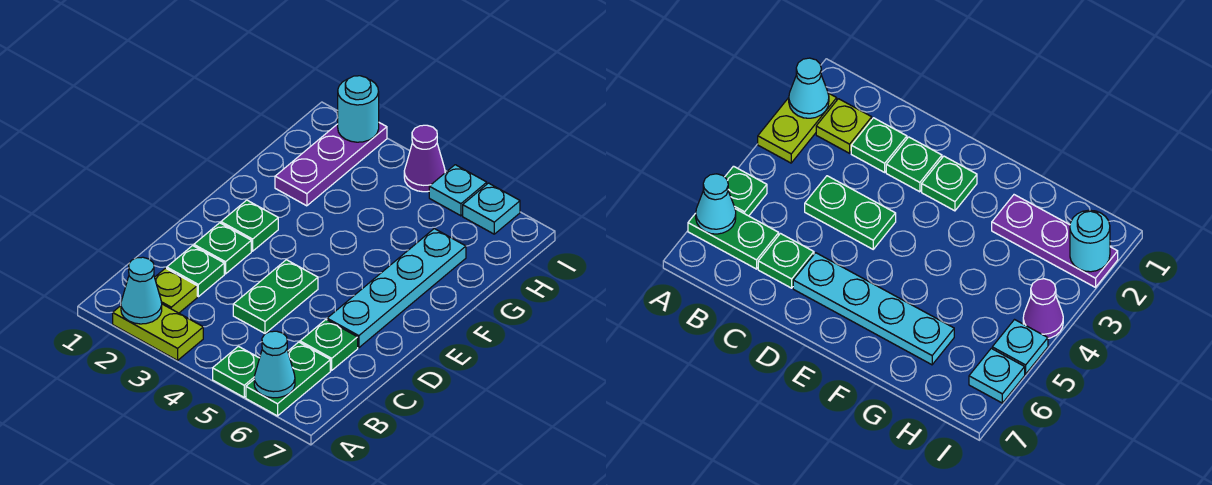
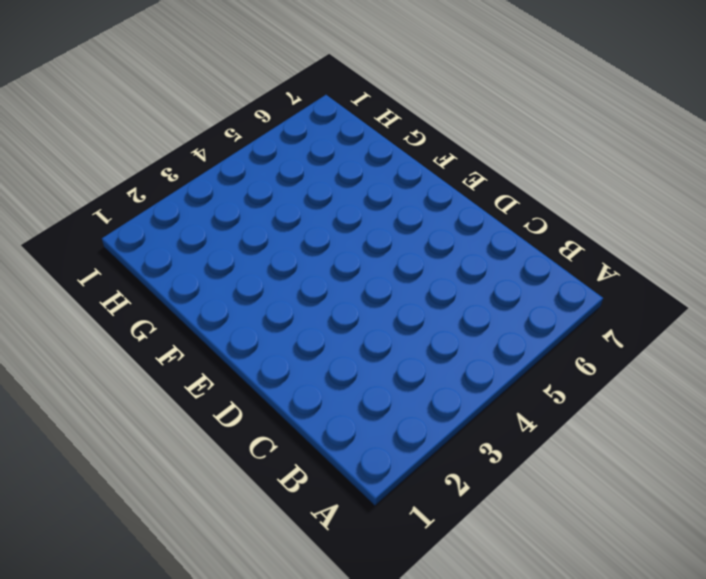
none -> lime 1x2 plate [113,304,203,360]
none -> green 1x1 plate [213,346,259,397]
none -> green 1x2 plate [246,342,330,416]

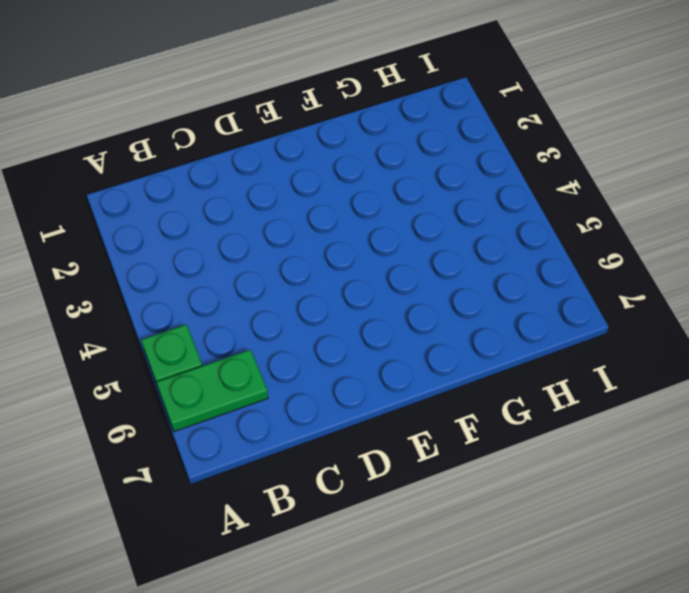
none -> lime 1x2 plate [113,304,203,360]
none -> lime 1x1 plate [155,268,197,313]
none -> green 1x1 plate [167,246,224,297]

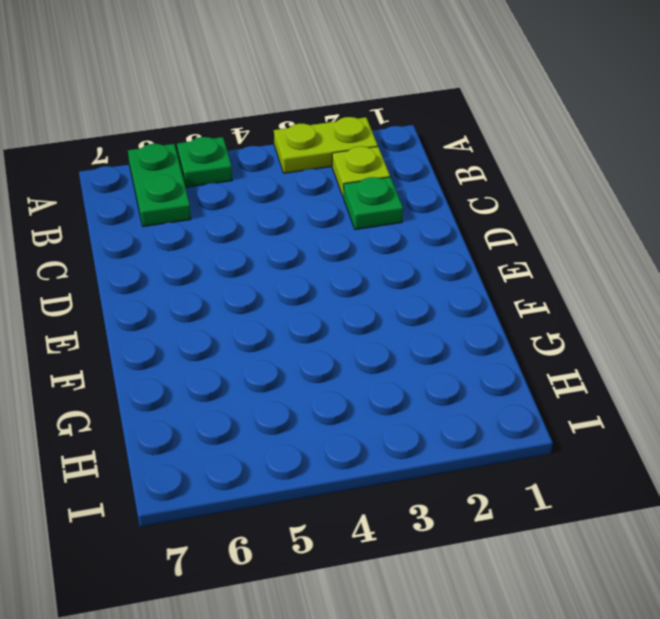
none -> green 1x2 plate [233,260,318,333]
none -> green 1x1 plate [300,320,358,370]
none -> green 1x1 plate [194,223,251,274]

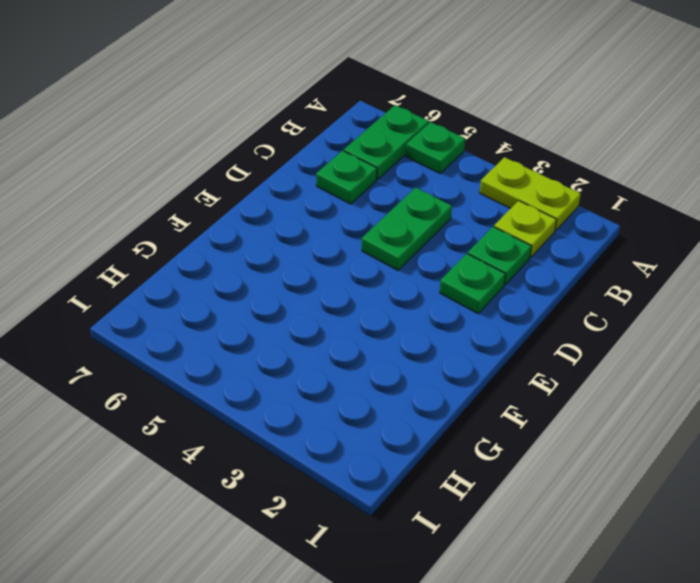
none -> cyan 1x4 plate [327,229,466,348]
none -> green 1x1 plate [221,200,278,251]
none -> purple 1x3 plate [275,123,387,206]

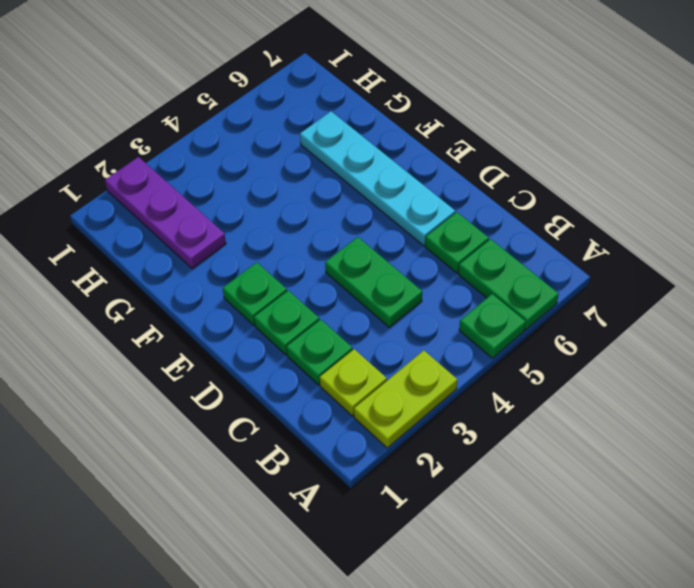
none -> purple 1x1 cone [404,125,445,192]
none -> cyan 1x1 plate [429,165,487,216]
none -> cyan 1x1 plate [463,183,520,234]

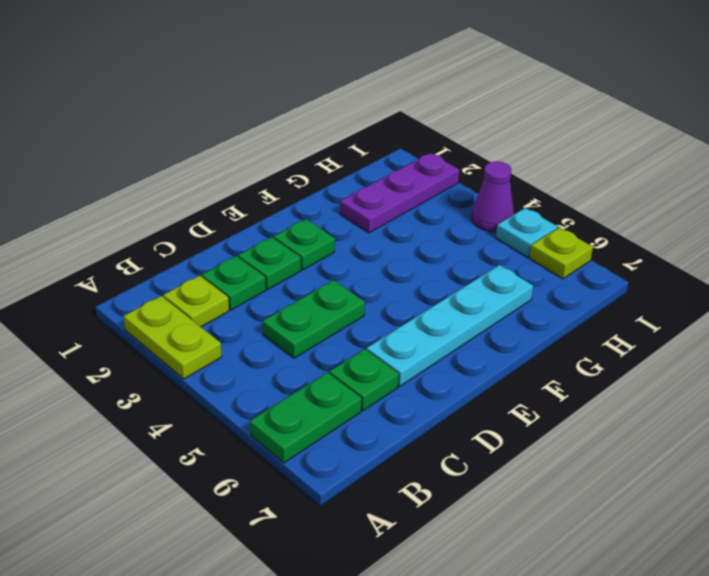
lime 1x1 plate [530,228,593,279] -> cyan 1x1 plate [463,183,520,234]
none -> green 1x1 plate [213,346,259,397]
none -> cyan 1x1 cone [121,257,162,324]
none -> cyan 1x1 cone [254,331,295,398]

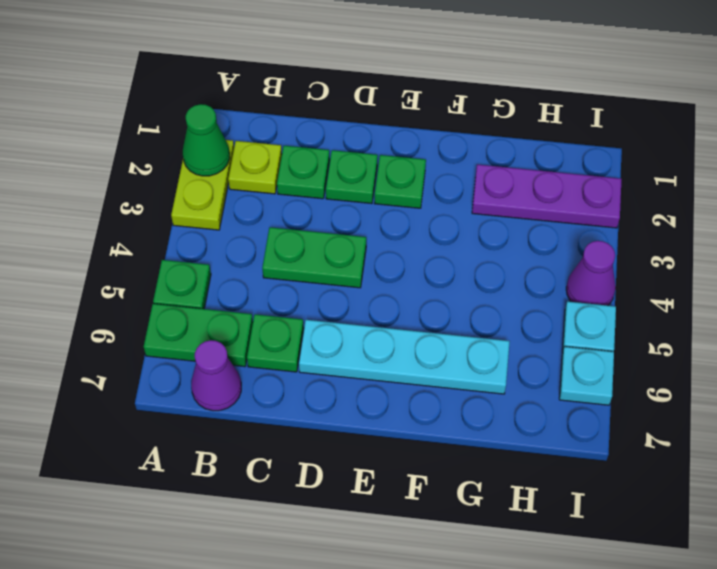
green 1x1 cone [183,104,230,176] -> cyan 1x1 cone [121,257,162,324]
purple 1x1 cone [191,340,241,411] -> none
none -> cyan 1x1 cone [254,331,295,398]
none -> cyan 1x1 round brick [338,76,379,142]

